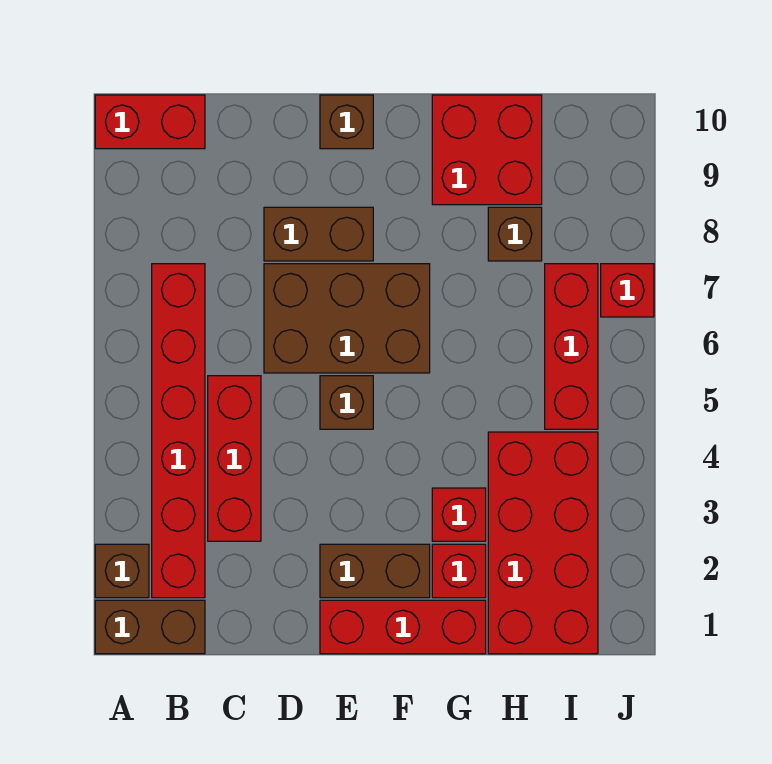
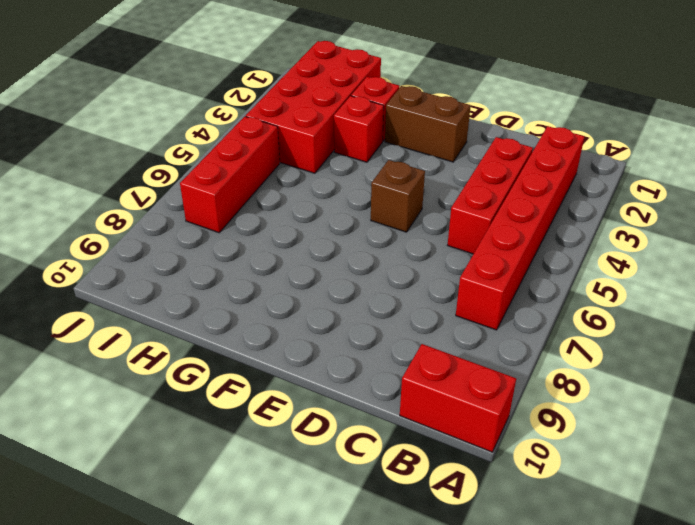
none -> brown 1x2 brick [95,600,205,654]
none -> brown 1x1 brick [95,544,149,598]
none -> brown 2x3 brick [264,264,430,373]

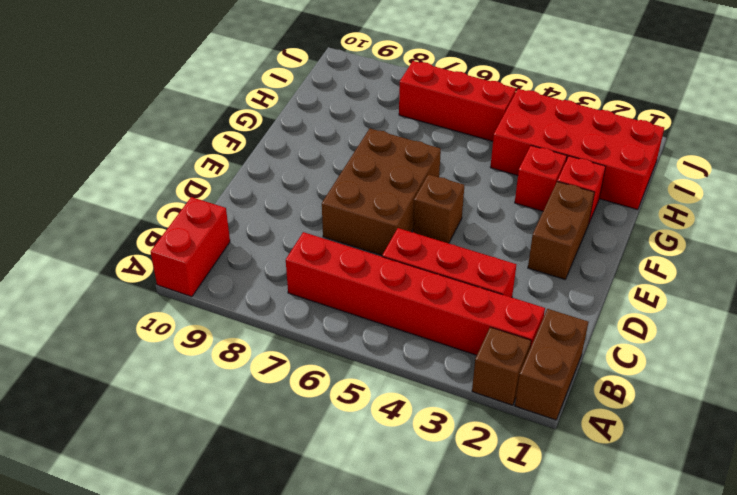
none -> brown 1x2 brick [264,207,373,261]
none -> red 1x3 brick [320,600,486,654]
none -> brown 1x1 brick [320,95,373,149]

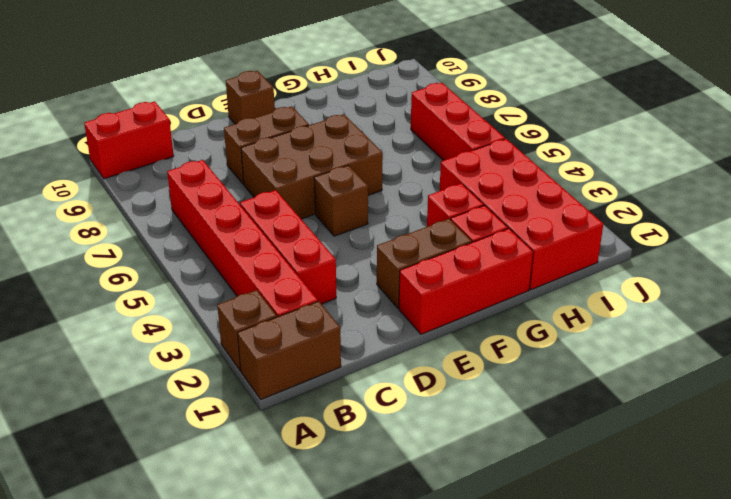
none -> red 2x2 brick [432,95,542,205]
none -> brown 1x1 brick [488,207,542,261]
none -> red 1x1 brick [601,264,654,317]

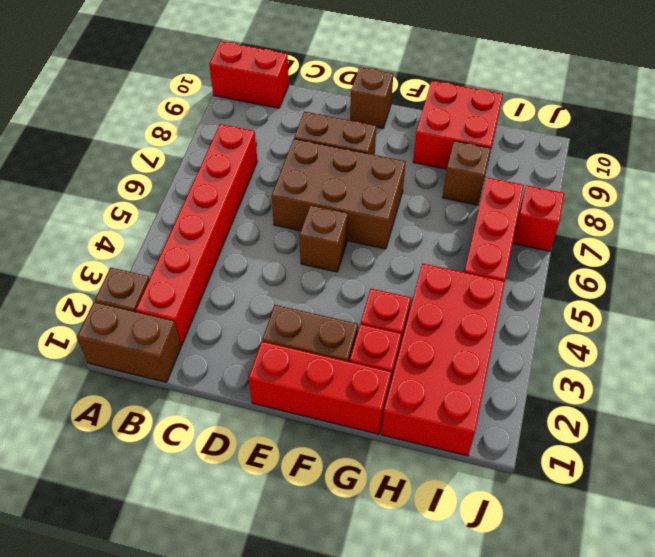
none -> red 1x3 brick [208,376,261,541]

